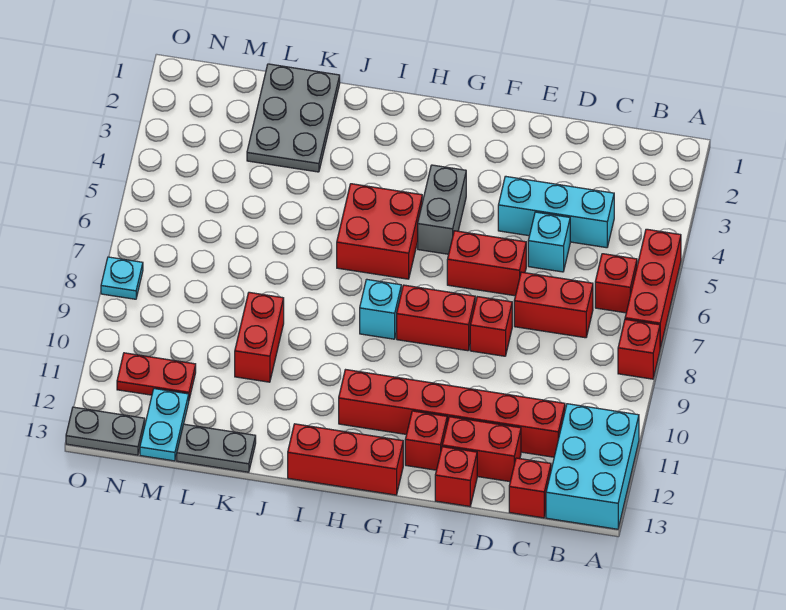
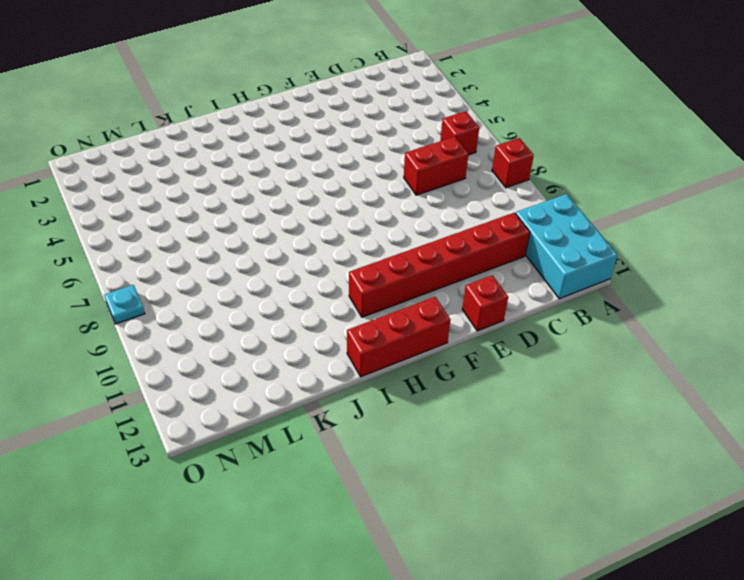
none -> red 1x3 brick [625,229,681,348]
none -> cyan 1x3 brick [498,176,614,248]
none -> red 1x1 brick [509,458,551,518]

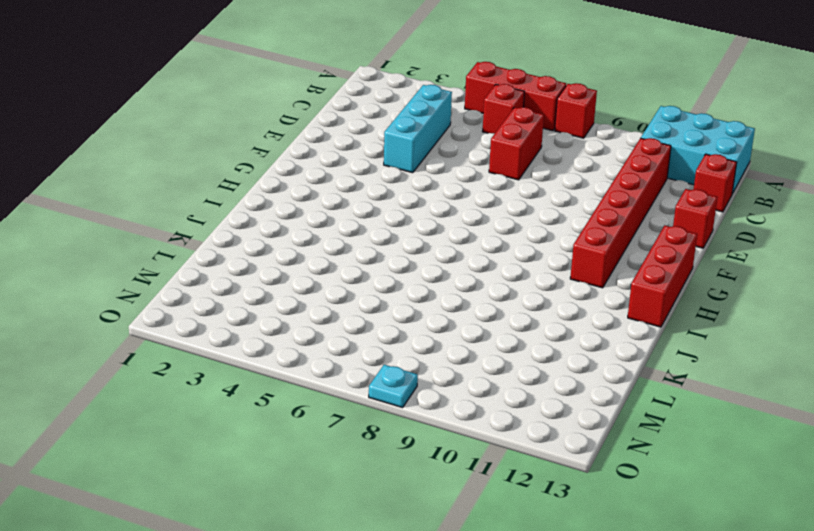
none -> cyan 1x1 brick [528,212,570,272]
none -> red 1x2 brick [442,417,521,482]
none -> red 1x2 brick [447,231,526,296]

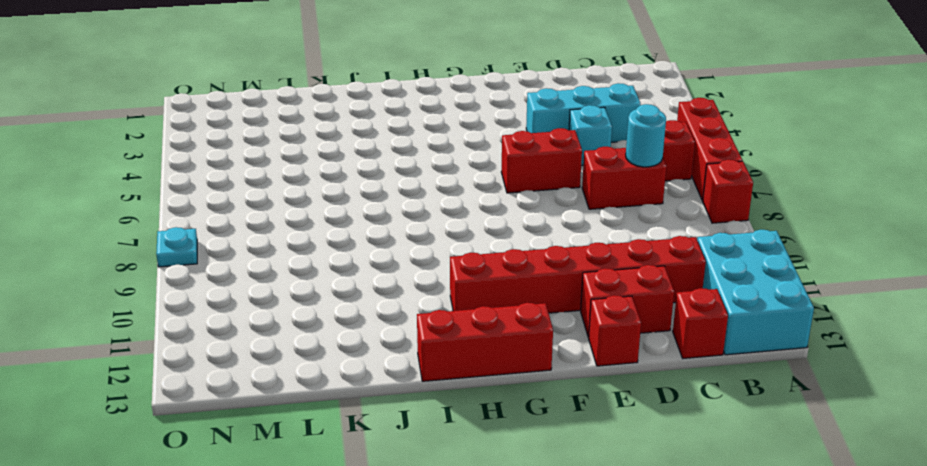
cyan 1x1 round brick [626,104,666,167] -> none
none -> red 1x1 brick [470,297,512,356]
none -> red 1x2 brick [397,285,475,351]
none -> red 1x1 brick [405,411,447,470]

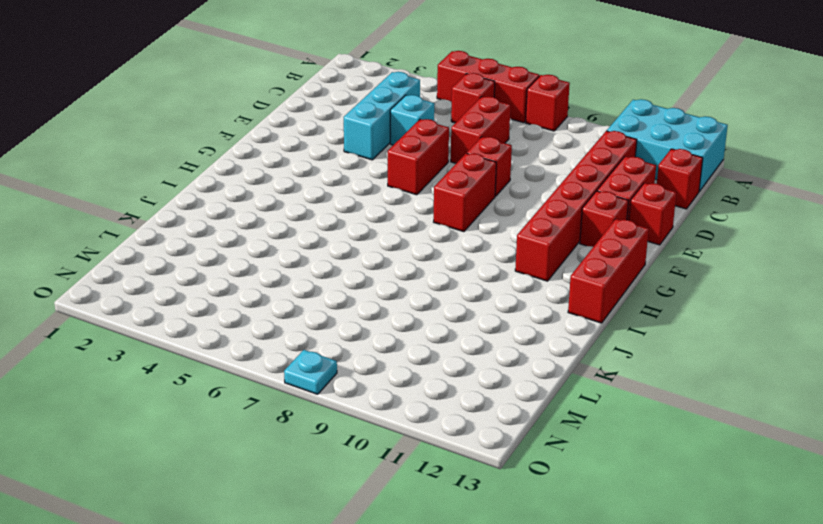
none -> grey 1x2 brick [418,165,466,254]
none -> red 2x2 brick [337,184,422,279]
none -> cyan 1x1 brick [360,279,401,339]

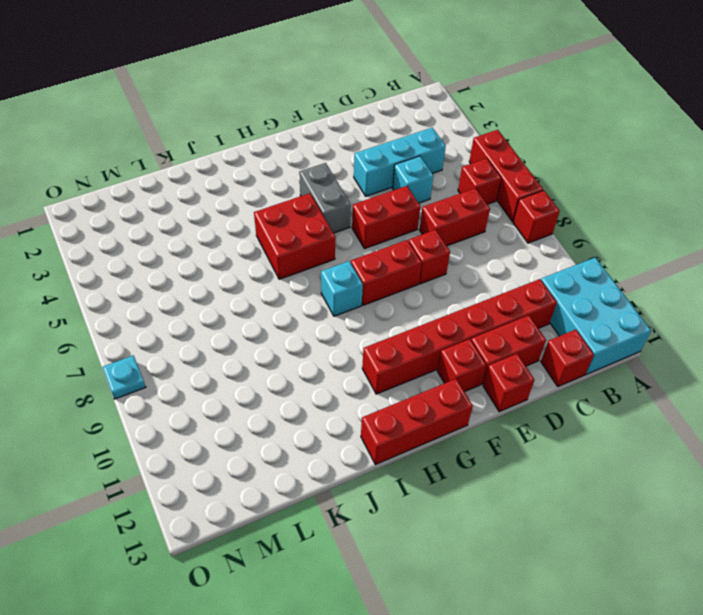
none -> grey 2x3 plate [247,64,340,172]
none -> red 1x2 brick [235,292,284,382]
none -> grey 1x2 plate [177,424,256,472]

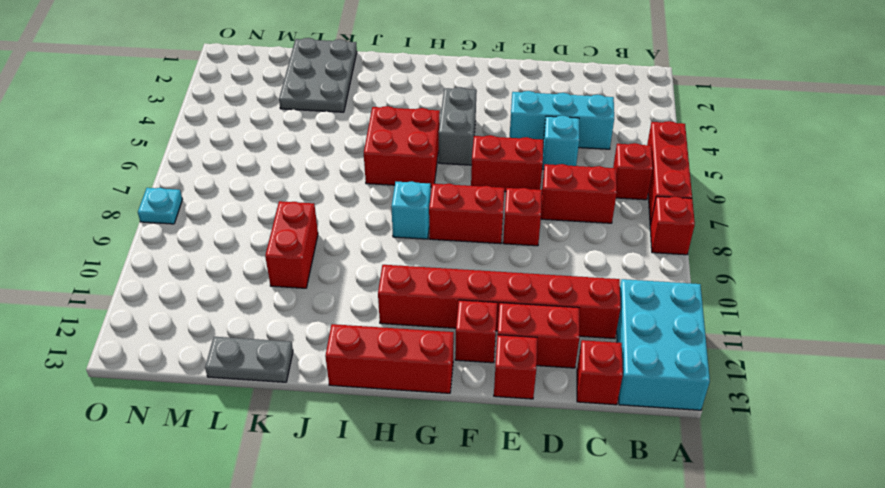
none -> red 1x2 plate [117,353,196,399]
none -> cyan 1x2 plate [140,389,189,461]
none -> grey 1x2 plate [66,407,145,455]

